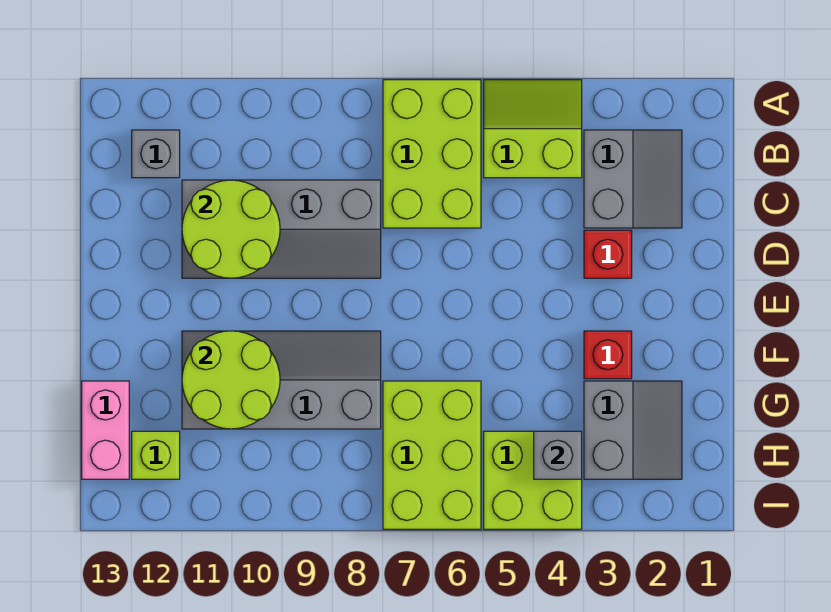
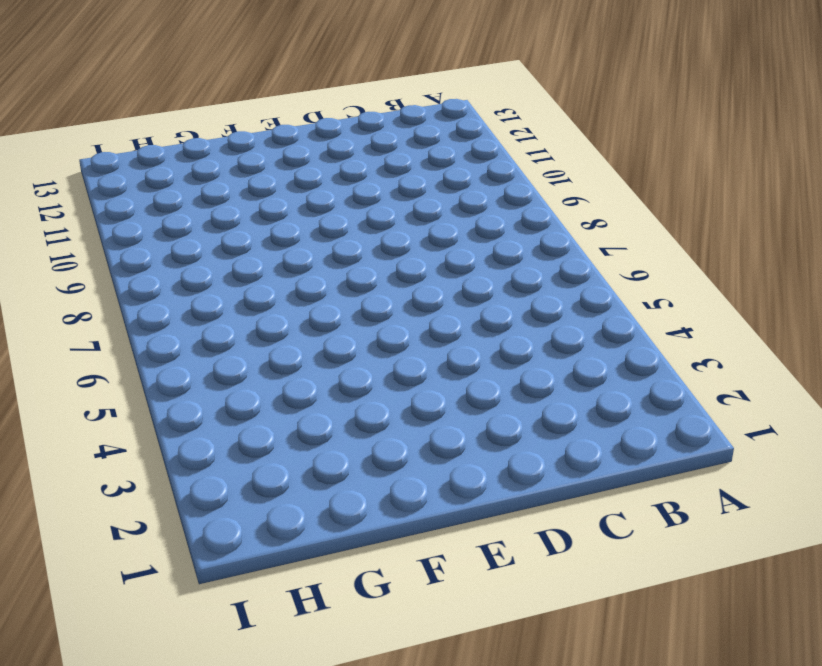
none -> lime 2x2 slope [484,80,582,178]
none -> lime 2x3 brick [383,80,481,228]
none -> grey 2x2 slope [584,130,682,228]

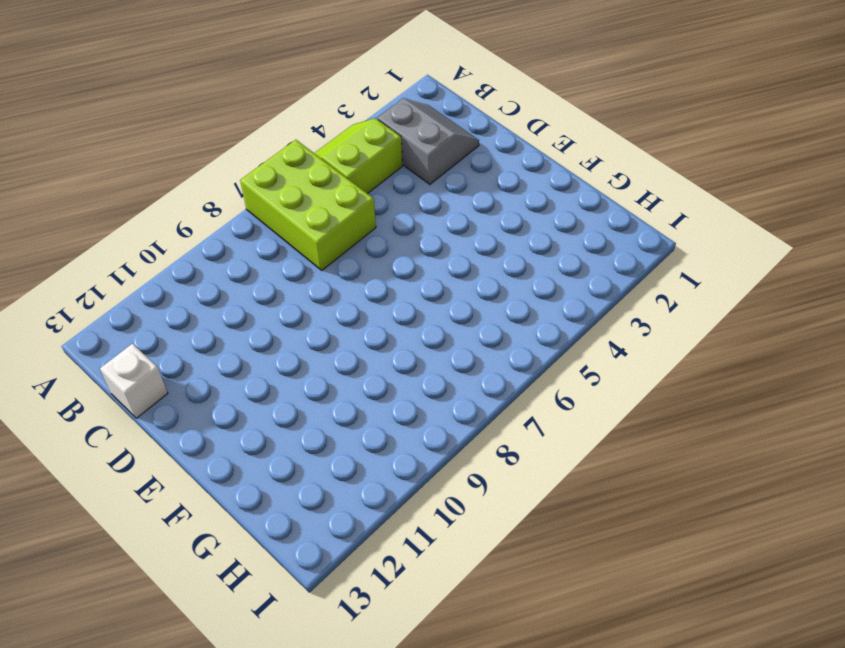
white 1x1 brick [100,344,168,418] -> none
none -> grey 1x1 brick [132,130,180,178]
none -> grey 2x4 slope [182,180,381,278]
none -> red 1x1 brick [584,230,632,278]

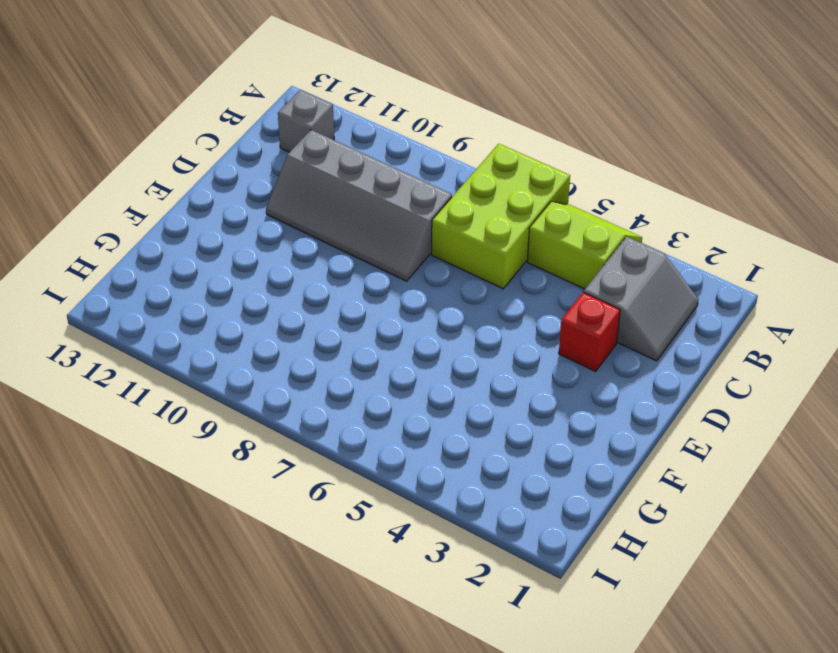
none -> red 1x1 brick [584,331,632,379]
none -> grey 2x4 slope [182,331,381,429]
none -> grey 2x2 slope [584,381,682,479]

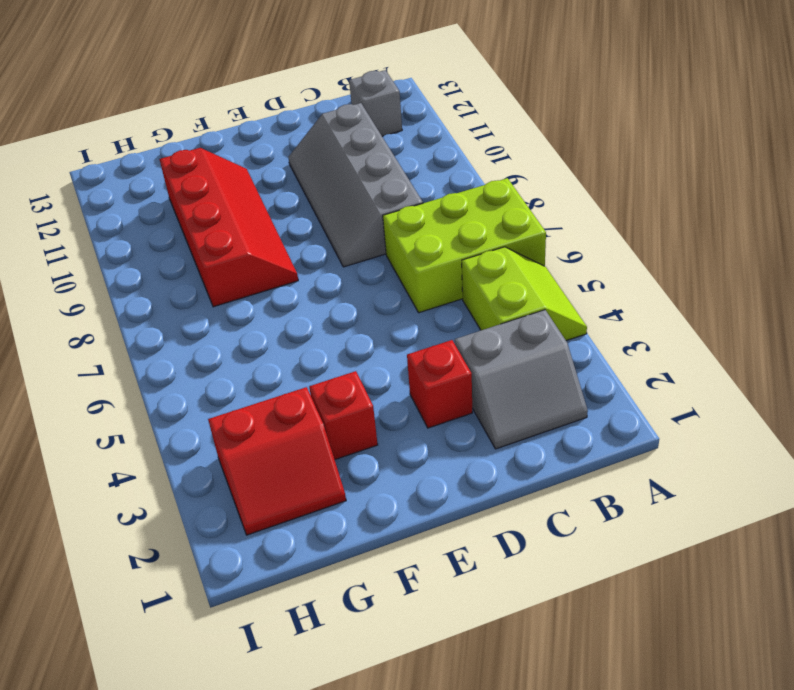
red 2x4 slope [160,148,298,307] -> grey 2x4 slope [182,331,381,429]
red 2x2 slope [208,387,346,535] -> grey 2x2 slope [584,381,682,479]
none -> lime 2x3 brick [383,381,481,529]
none -> pink 1x2 brick [82,381,129,479]
none -> lime 2x2 brick [484,431,582,529]

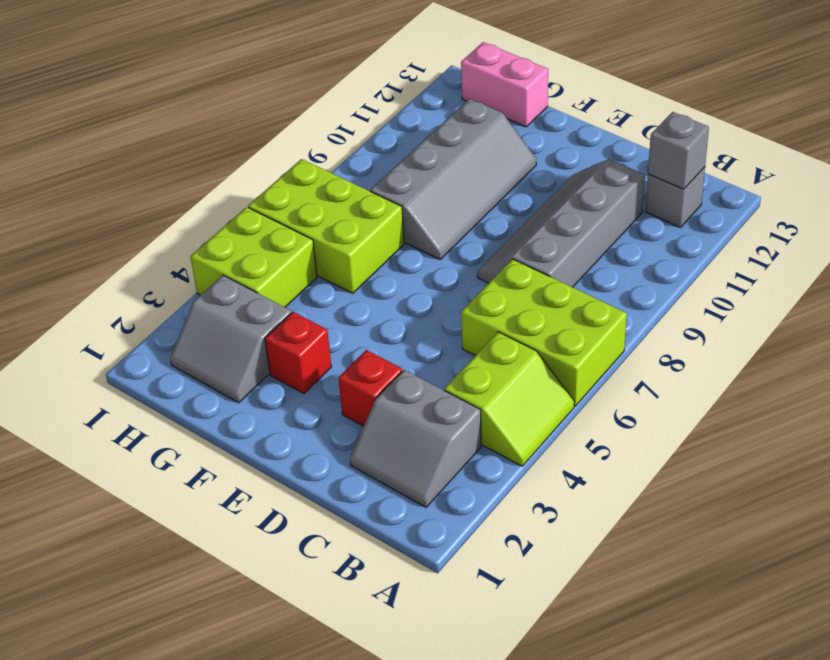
grey 1x1 brick [648,112,709,189] -> grey 1x1 brick moved to [534,431,582,479]
none -> lime 1x1 brick [132,431,180,479]
none -> lime 2x2 round brick [182,180,280,278]
none -> lime 2x2 round brick [182,331,280,429]

